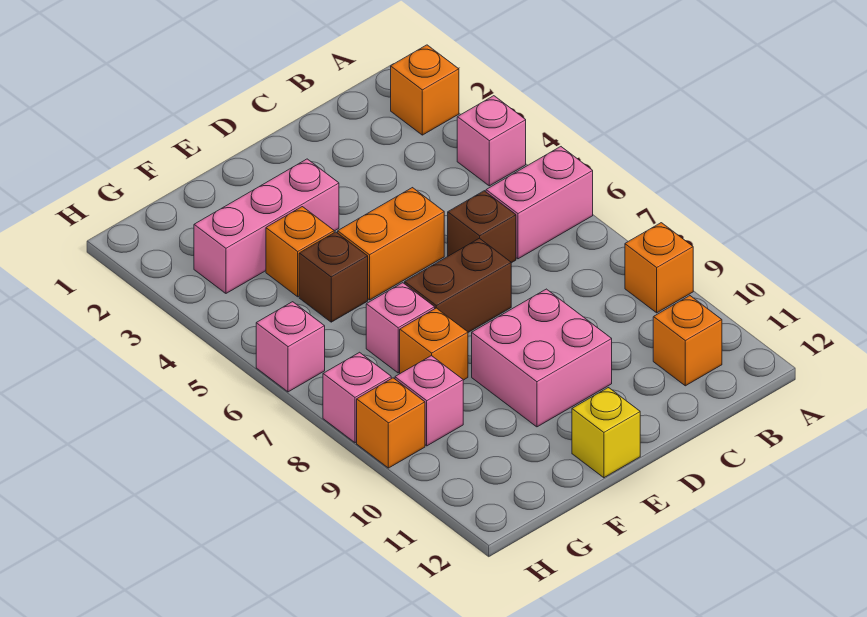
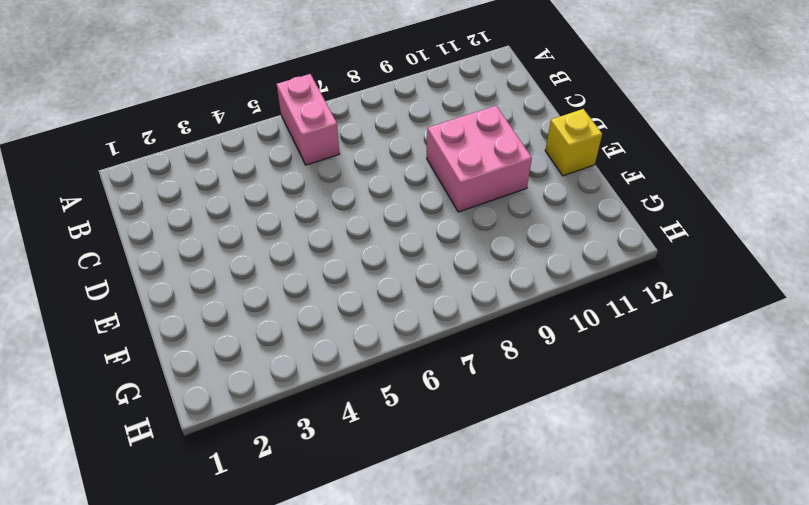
none -> orange 1x1 brick [391,45,459,135]
none -> pink 1x1 brick [457,96,526,186]
none -> orange 1x1 brick [625,223,693,313]

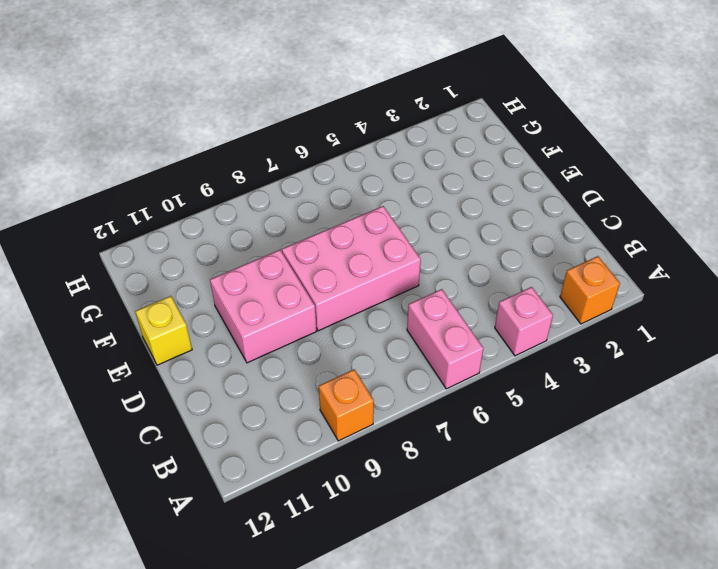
pink 2x3 brick [282,206,421,331] -> brown 1x2 brick [405,238,511,332]
none -> orange 1x1 brick [653,296,722,386]
none -> brown 1x1 brick [448,191,516,263]
none -> orange 1x2 brick [338,188,444,300]

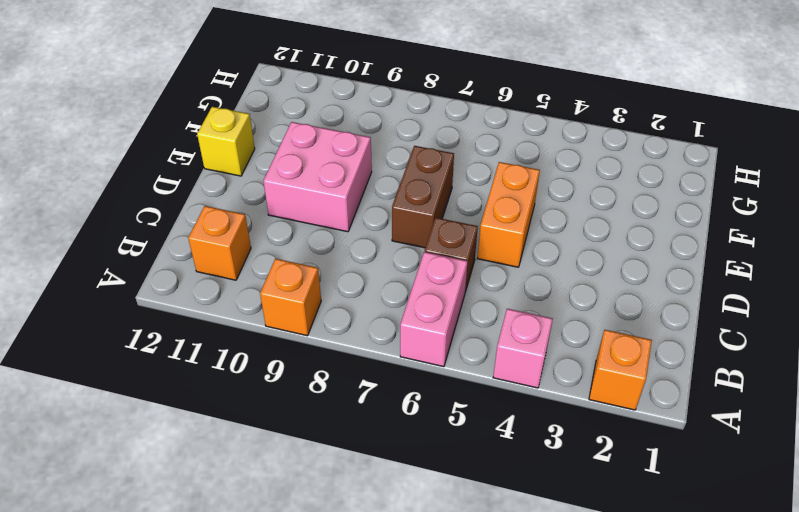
none -> pink 1x3 brick [194,159,339,293]
none -> orange 1x1 brick [266,207,334,297]
none -> brown 1x1 brick [299,232,368,322]

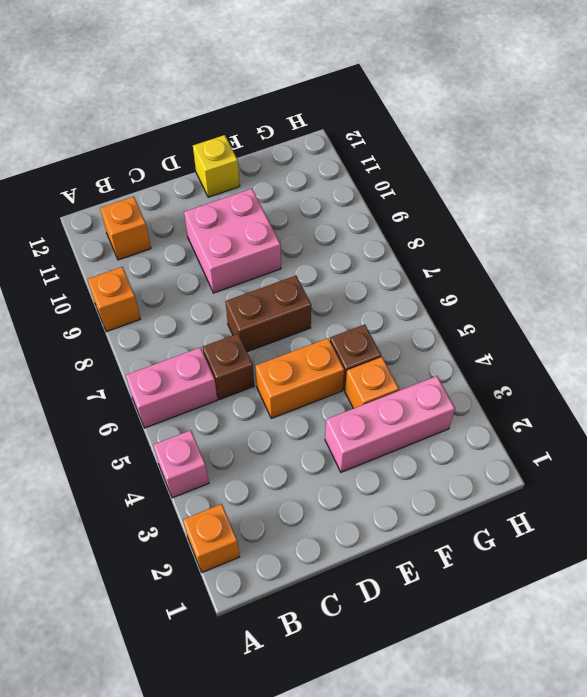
none -> pink 1x1 brick [366,283,435,373]
none -> orange 1x1 brick [400,308,468,380]
none -> pink 1x1 brick [395,356,463,446]

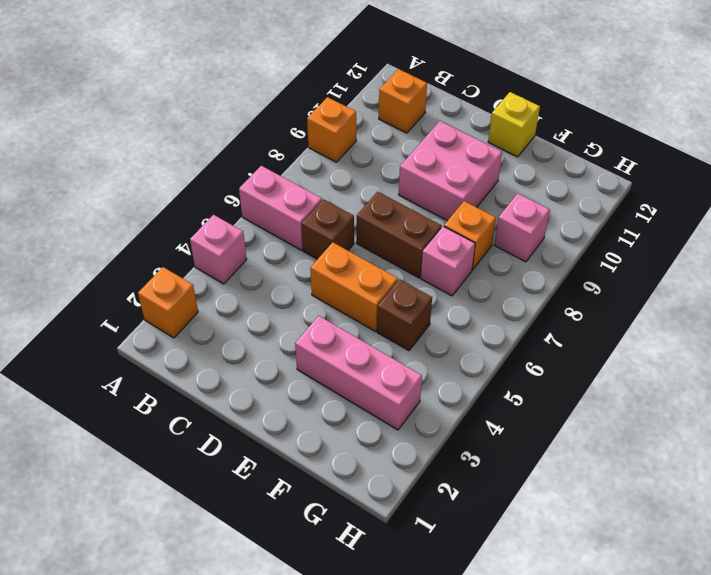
none -> orange 1x1 brick [266,207,334,297]
none -> pink 1x1 brick [256,302,325,392]
none -> pink 1x1 brick [323,352,391,443]

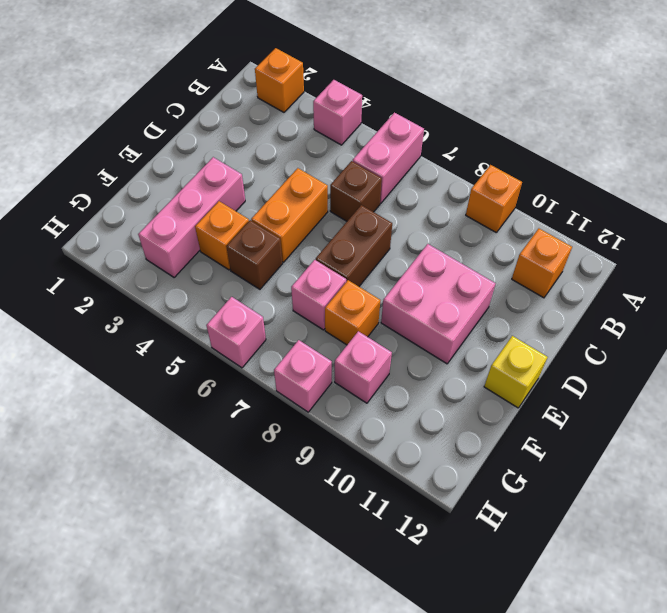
none -> orange 1x1 brick [357,378,425,468]

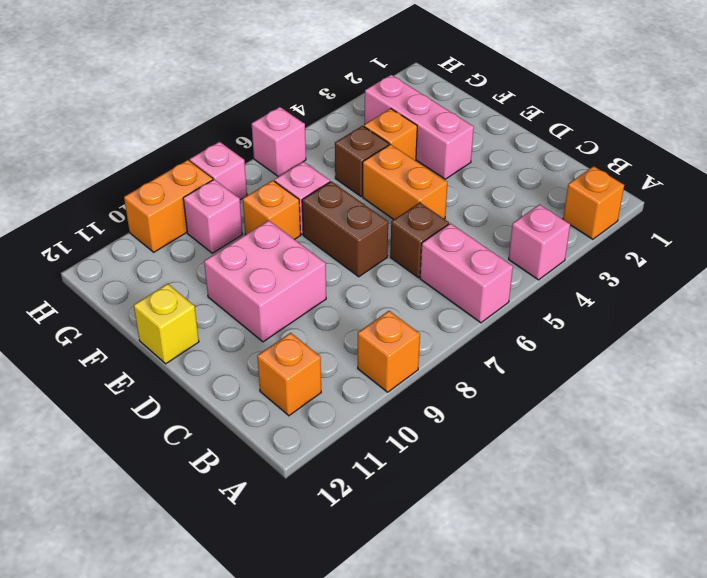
orange 1x2 brick [124,160,213,252] -> orange 1x1 brick [357,378,425,468]

